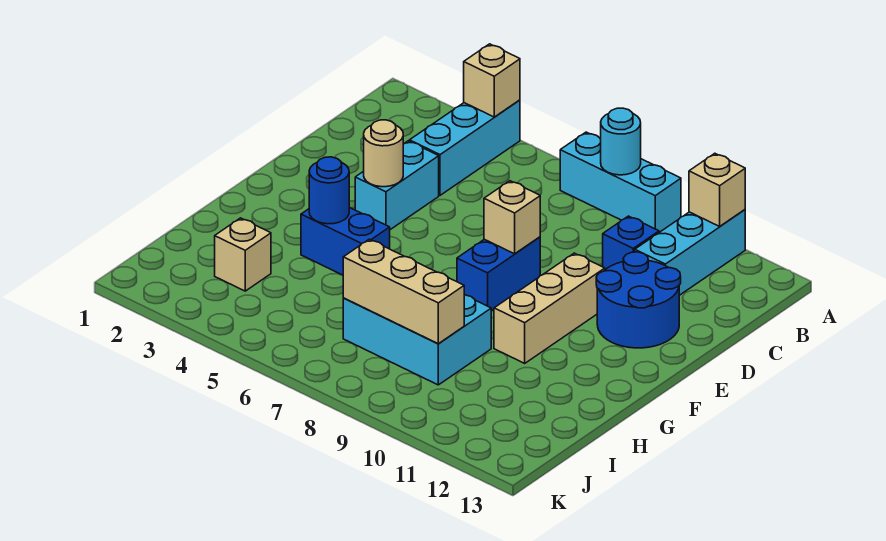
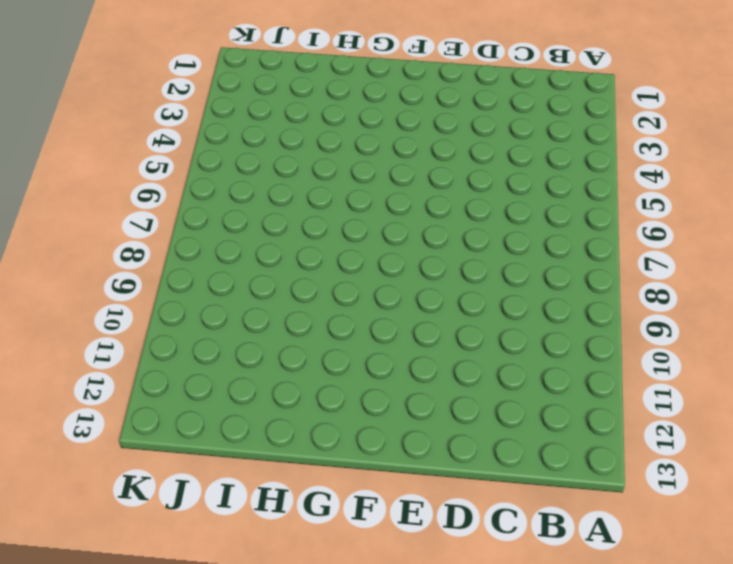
none -> cyan 1x3 brick [409,100,520,195]
none -> cyan 1x3 brick [560,132,681,232]
none -> cyan 1x3 brick [635,210,745,295]

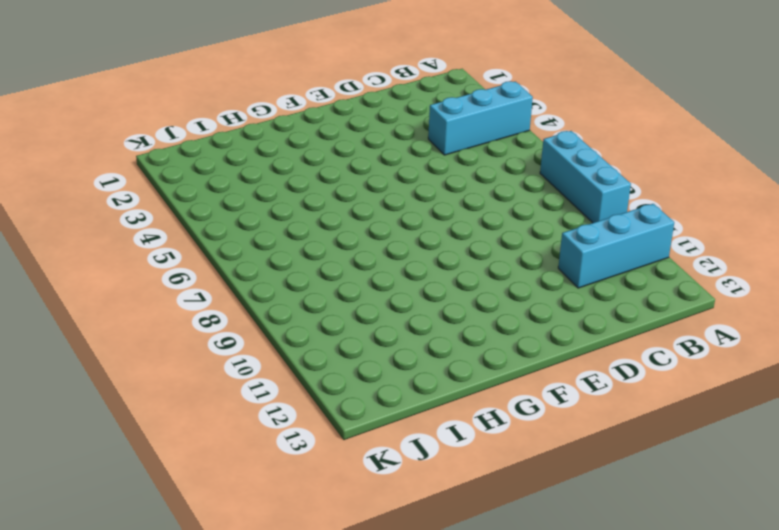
none -> blue 1x1 brick [603,216,659,270]
none -> cyan 1x2 brick [355,141,439,230]
none -> blue 2x2 round brick [596,252,681,348]

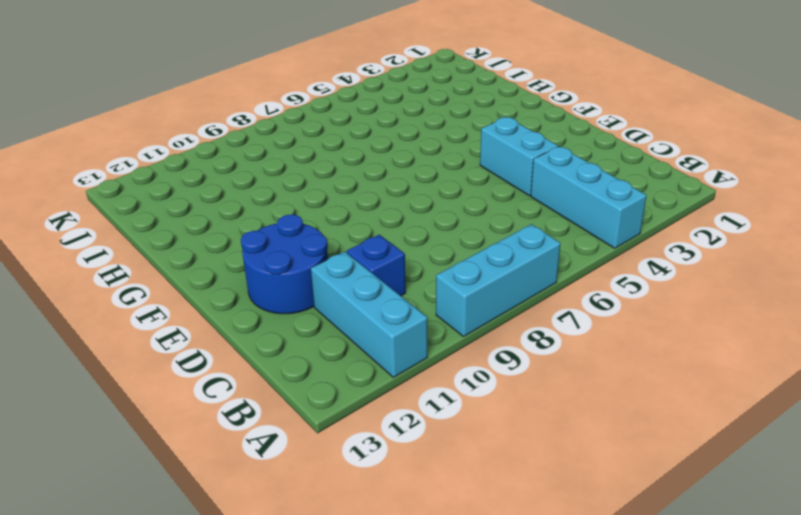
none -> blue 1x2 brick [457,237,540,311]
none -> tan 1x3 brick [494,253,605,363]
none -> blue 1x2 brick [301,207,390,275]

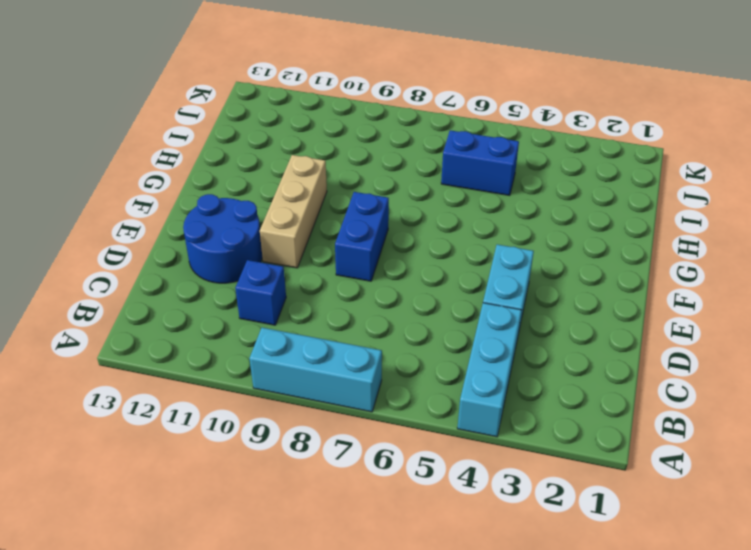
blue 1x2 brick [441,130,519,196] -> blue 1x2 brick moved to [301,207,390,275]
none -> cyan 1x3 brick [635,210,745,295]
none -> cyan 2x3 brick [343,295,491,385]
none -> tan 1x1 brick [215,218,271,291]

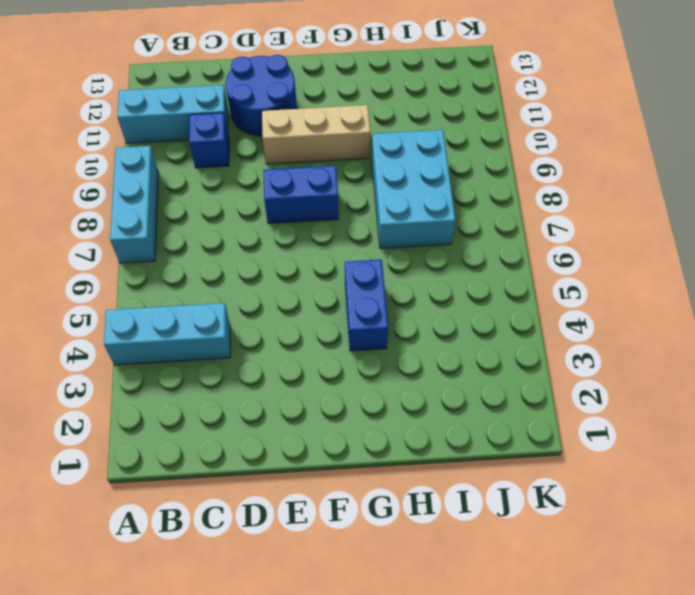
none -> cyan 1x2 brick [355,141,439,230]
none -> tan 1x1 brick [215,218,271,291]
none -> tan 1x1 brick [464,44,520,117]

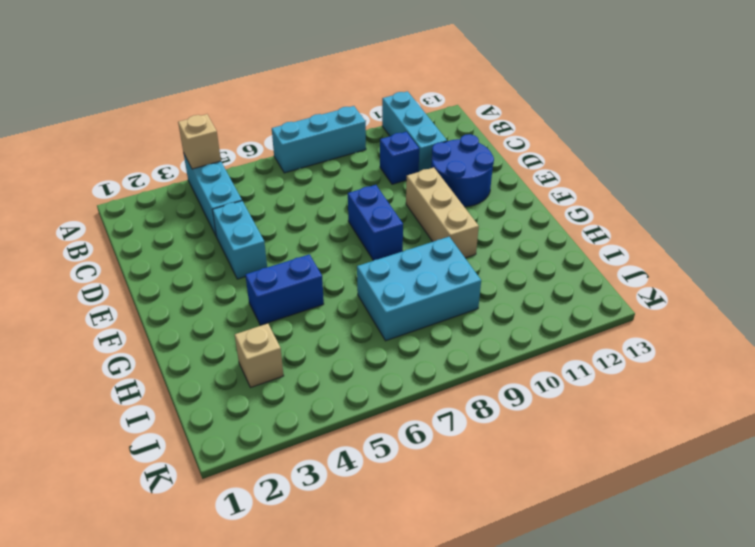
none -> cyan 1x1 round brick [601,108,641,175]
none -> tan 1x1 brick [689,153,745,226]
none -> tan 1x1 round brick [364,120,403,187]

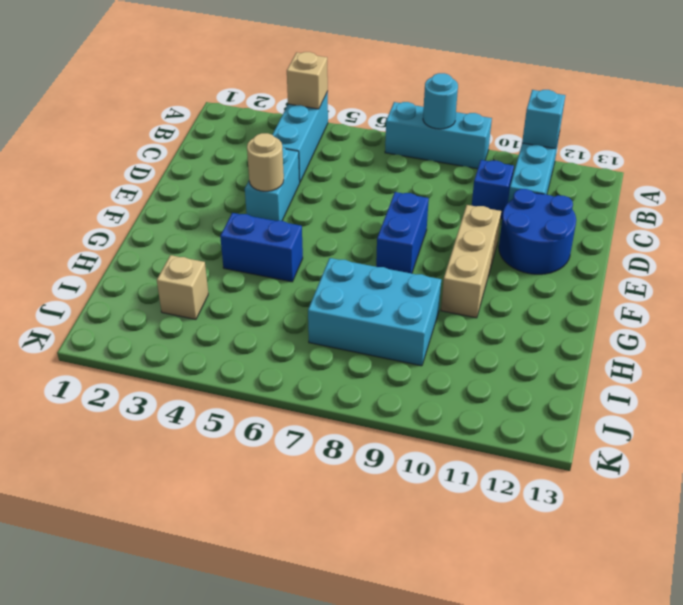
cyan 1x1 brick [522,90,565,148] -> tan 1x1 brick [689,153,745,226]
none -> tan 1x1 brick [484,181,540,254]
none -> blue 1x1 round brick [309,157,349,224]
none -> tan 1x3 brick [343,239,464,344]

